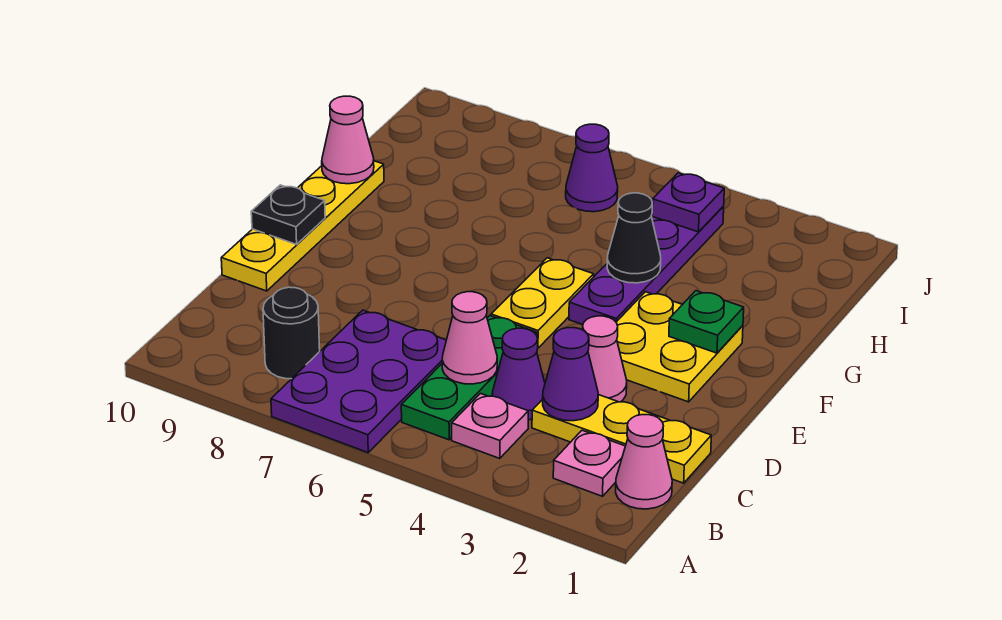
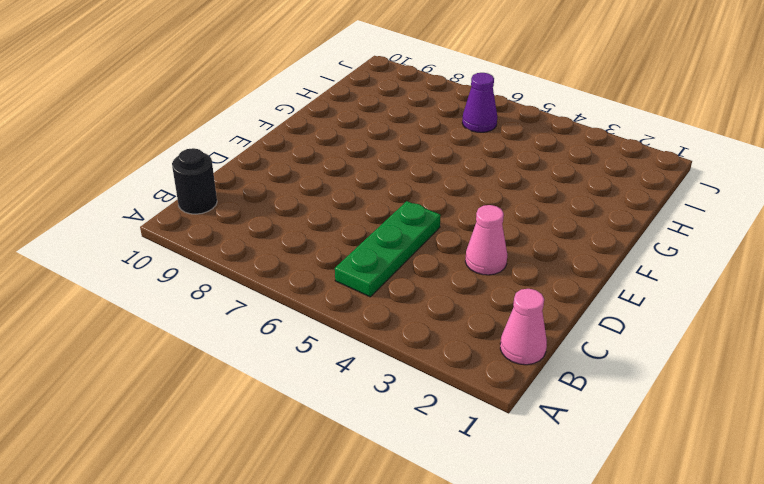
black 1x1 round brick [172,148,217,214] -> black 1x1 round brick moved to [263,287,320,379]
none -> purple 2x3 plate [271,310,446,453]
none -> pink 1x1 plate [553,430,625,496]
none -> pink 1x1 plate [452,394,528,459]

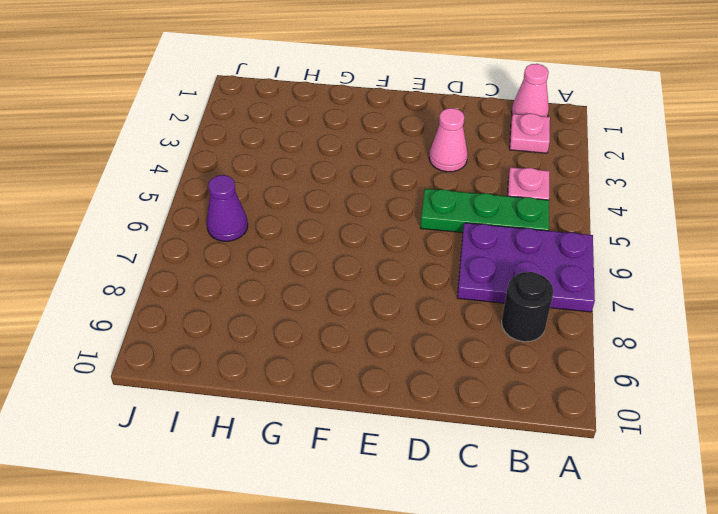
none -> yellow 1x3 plate [532,395,711,483]
none -> purple 1x1 cone [492,328,545,420]
none -> yellow 1x4 plate [221,161,384,291]

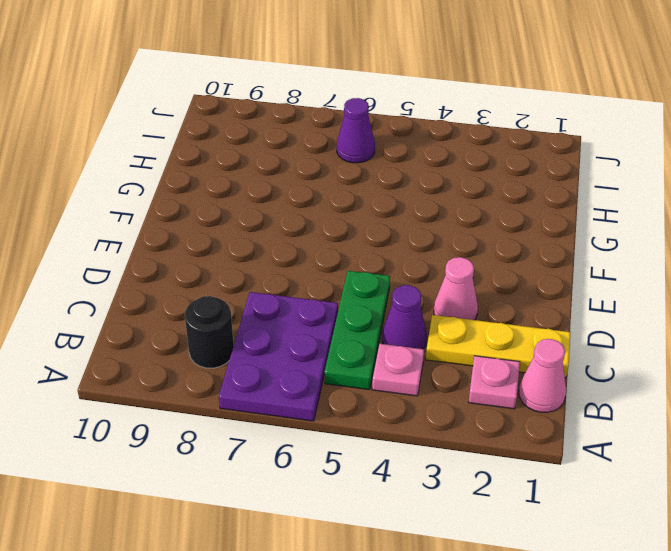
none -> yellow 1x4 plate [221,161,384,291]
none -> yellow 2x2 plate [616,292,743,402]
none -> yellow 1x2 plate [491,258,594,348]

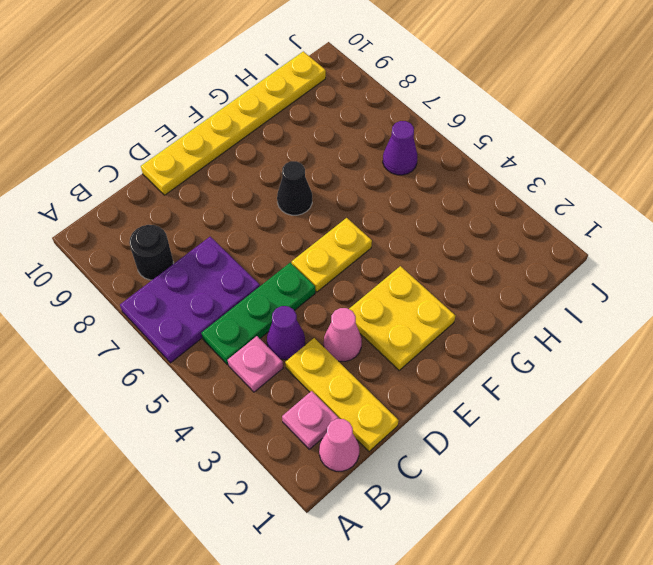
yellow 1x6 plate [141,51,326,195] -> yellow 1x4 plate [221,161,384,291]
black 1x1 cone [277,161,312,215] -> black 1x1 cone moved to [607,193,661,283]
none -> purple 1x4 plate [569,207,724,325]
none -> purple 1x1 cone [543,328,598,421]
none -> pink 1x1 cone [442,292,497,384]

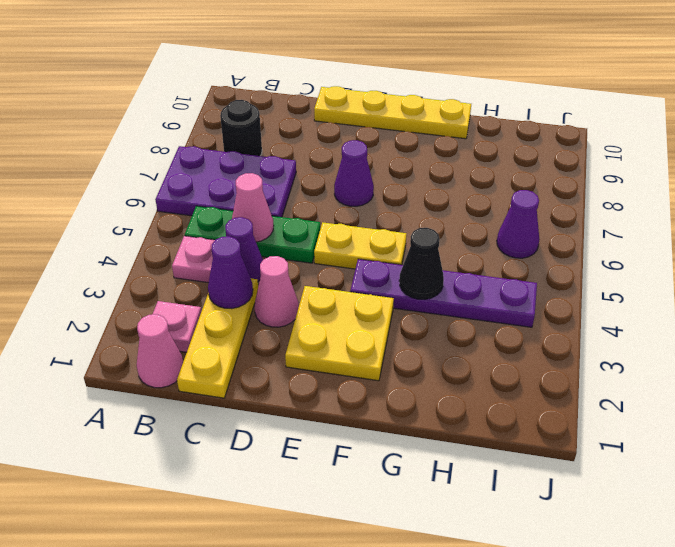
purple 1x1 cone [334,140,374,206] -> none
none -> black 1x1 plate [251,185,325,244]
none -> green 1x1 plate [669,291,744,353]
none -> pink 1x1 cone [322,96,374,184]

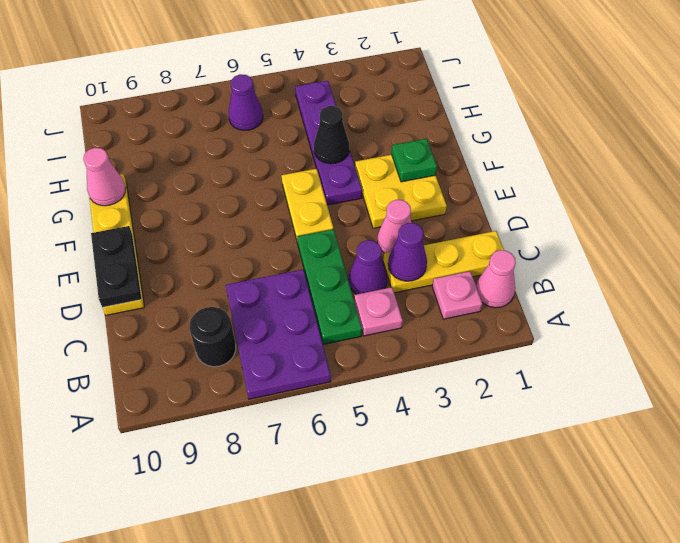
black 1x2 plate [91,226,142,308] -> black 1x1 plate [251,185,325,244]
none -> pink 1x1 cone [442,292,497,384]
none -> purple 1x1 plate [652,173,724,232]

